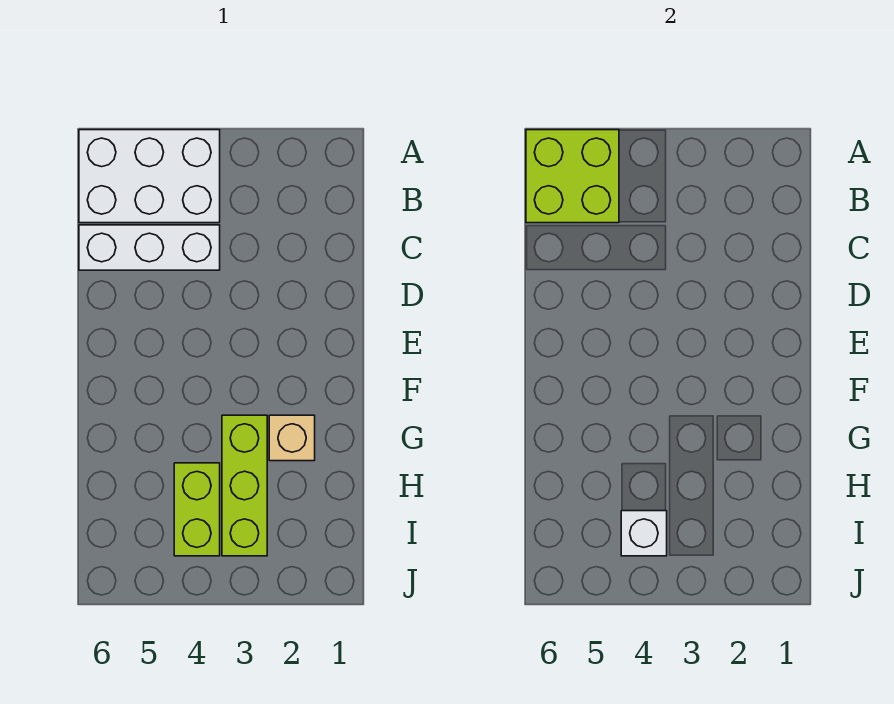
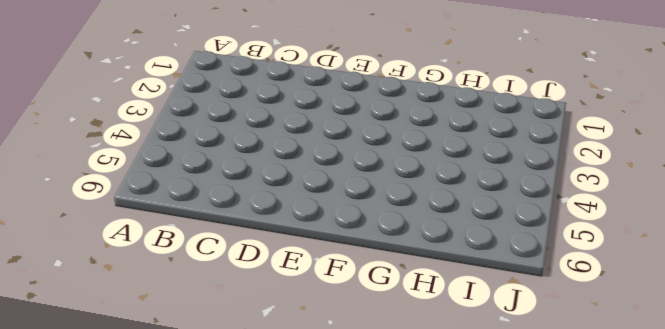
none -> white 2x3 brick [79,130,220,223]
none -> white 1x3 brick [79,225,220,270]

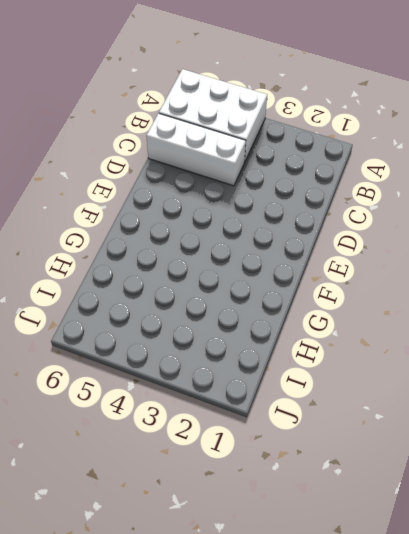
none -> tan 1x1 brick [269,415,315,461]
none -> lime 1x3 brick [222,415,267,556]

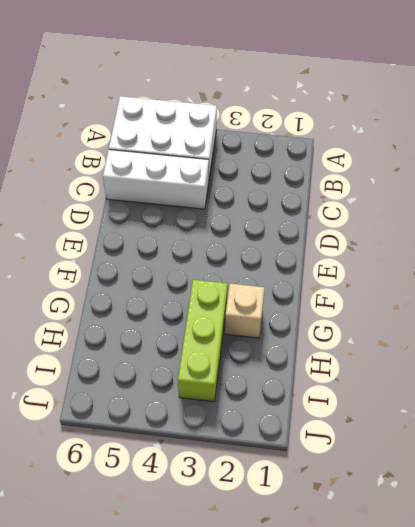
none -> lime 1x2 brick [174,463,220,556]
none -> lime 2x2 brick [526,130,619,223]

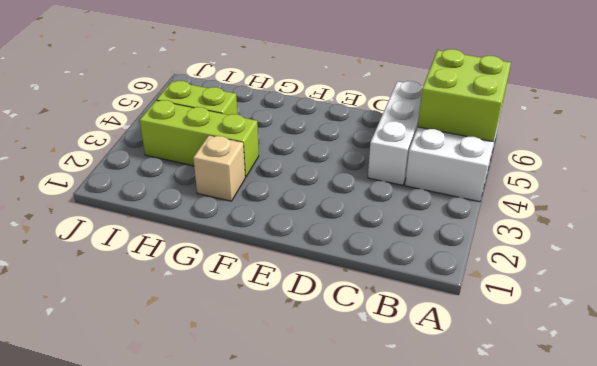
none -> white 1x1 brick [621,511,667,556]

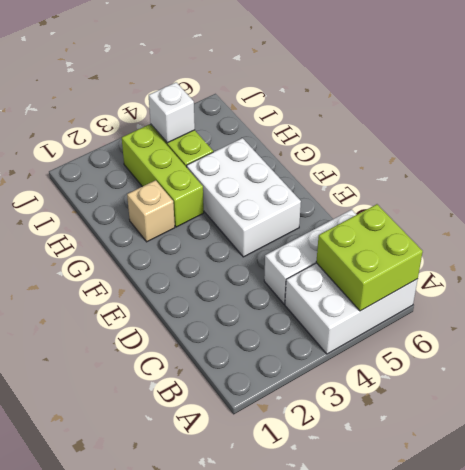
white 2x3 brick [187,138,301,257] -> none

